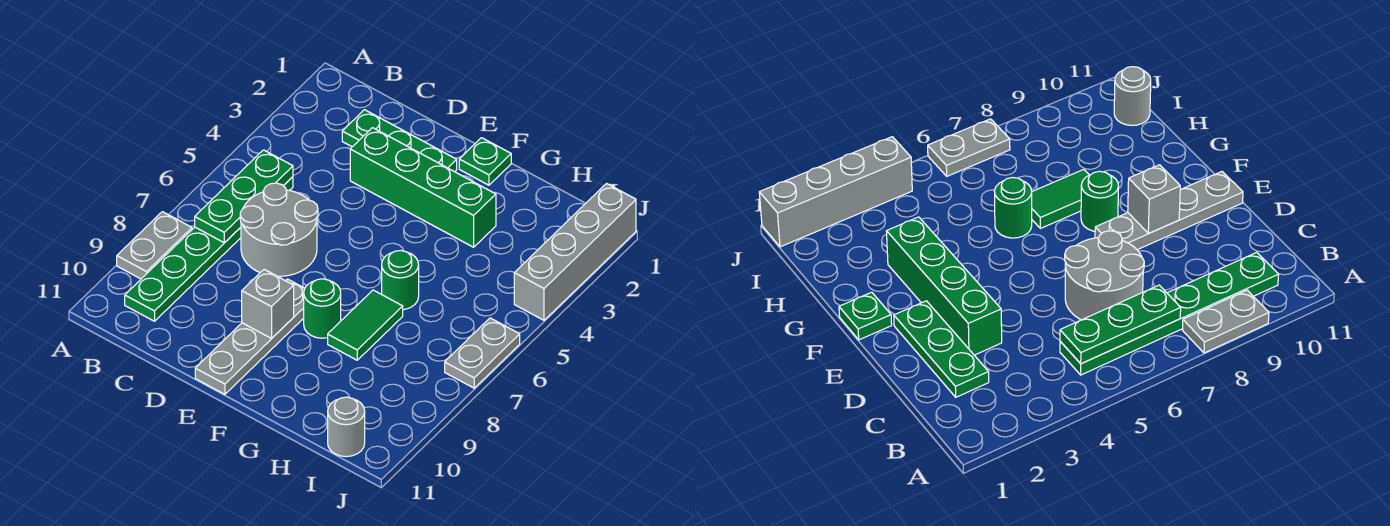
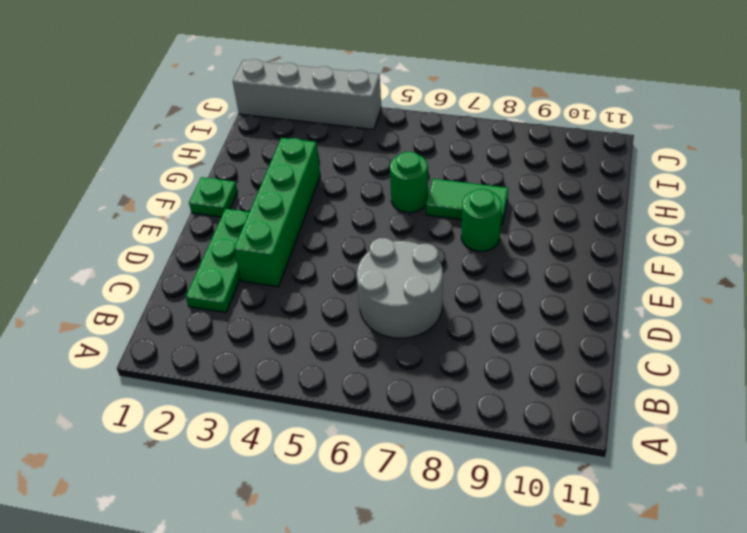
none -> grey 1x2 plate [117,212,192,279]
none -> green 1x6 plate [125,177,293,321]
none -> grey 1x4 plate [195,279,305,394]

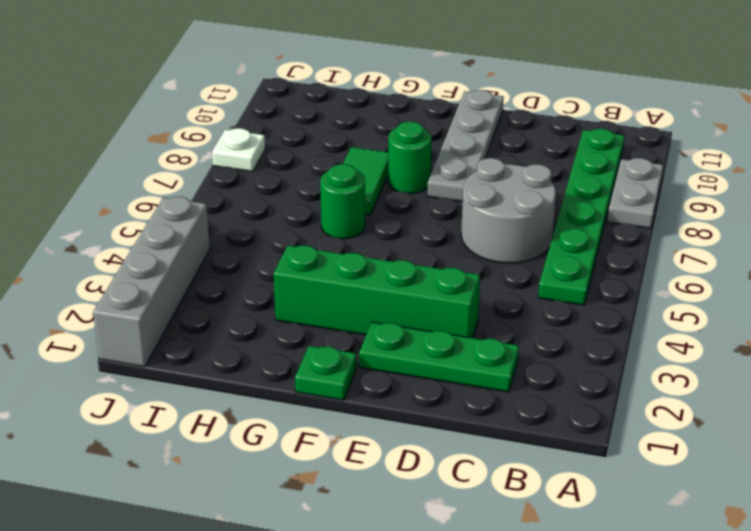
white 1x1 plate [212,128,265,172] -> none
none -> grey 1x1 round brick [328,397,365,457]
none -> grey 1x2 plate [445,318,520,388]
none -> green 1x3 plate [195,150,293,243]

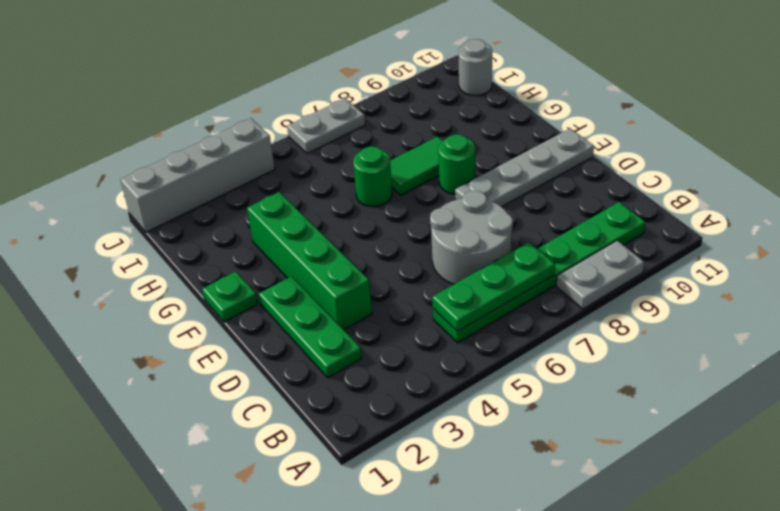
none -> grey 1x1 brick [242,269,294,338]

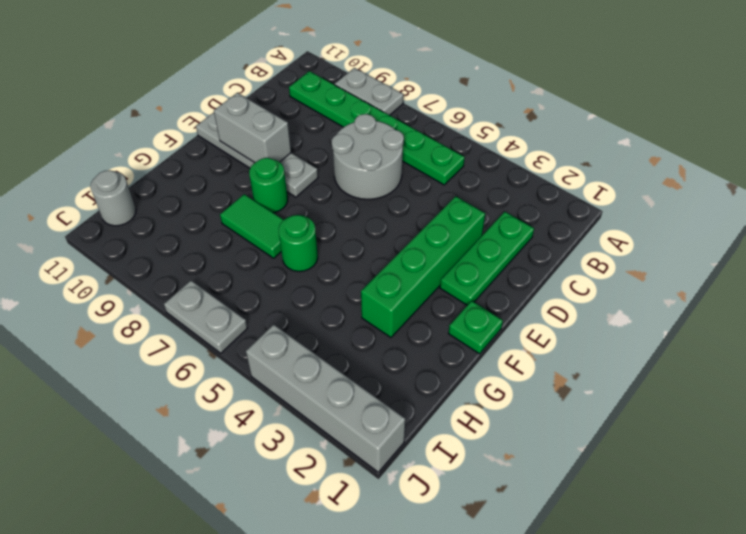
grey 1x2 brick [214,93,291,163] -> grey 1x1 brick [242,269,294,338]
none -> green 1x3 plate [195,150,293,243]

